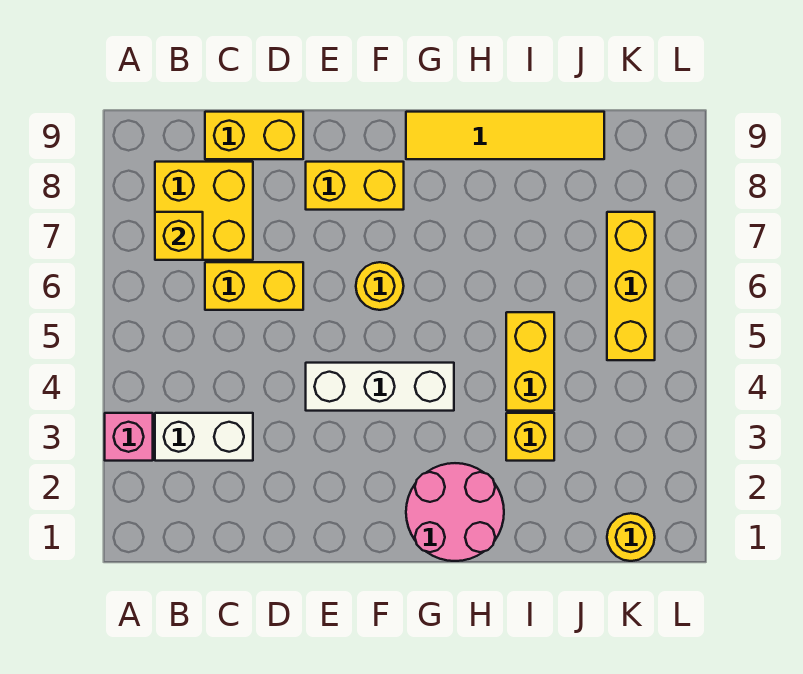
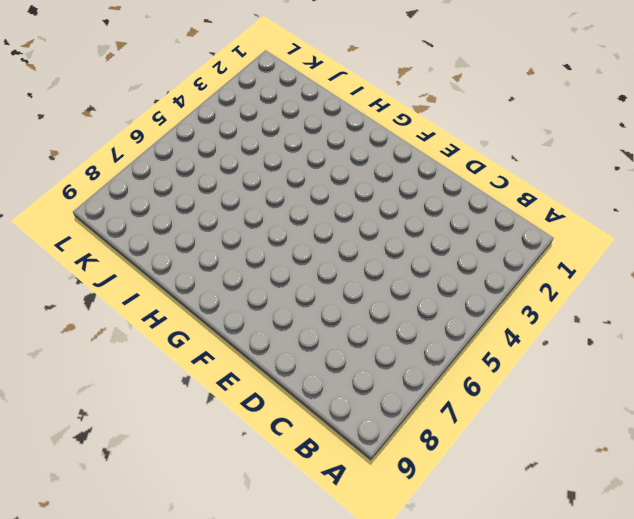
none -> pink 1x1 brick [105,413,153,461]
none -> white 1x2 brick [155,413,253,461]
none -> yellow 2x2 brick [155,162,253,260]

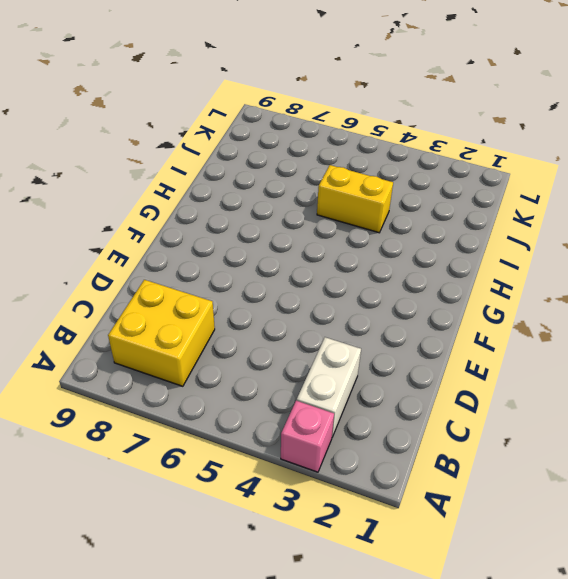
none -> yellow 1x2 brick [205,262,303,310]
none -> yellow 1x2 brick [205,112,303,159]
none -> white 1x3 brick [306,363,454,411]

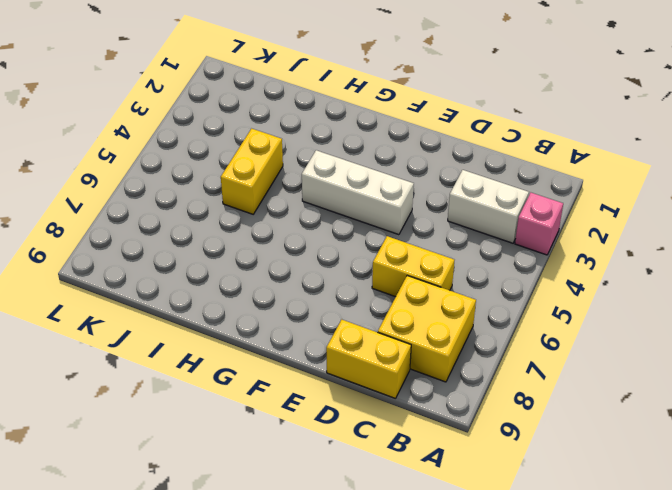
none -> yellow 1x2 brick [306,162,404,210]
none -> yellow 1x1 round brick [356,262,404,310]
none -> pink 2x2 round brick [406,463,504,561]

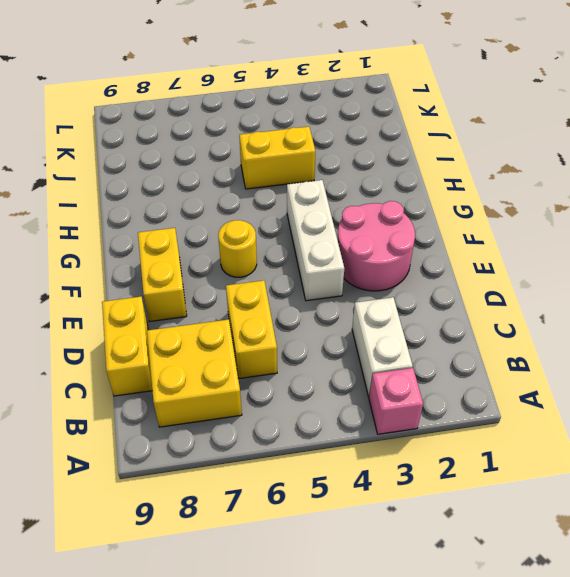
pink 2x2 round brick [337,201,415,291] -> pink 2x2 round brick moved to [406,463,504,561]
none -> yellow 1x4 tile [406,112,604,159]
none -> yellow 1x1 brick [506,413,554,461]
none -> yellow 1x1 round brick [607,513,655,561]

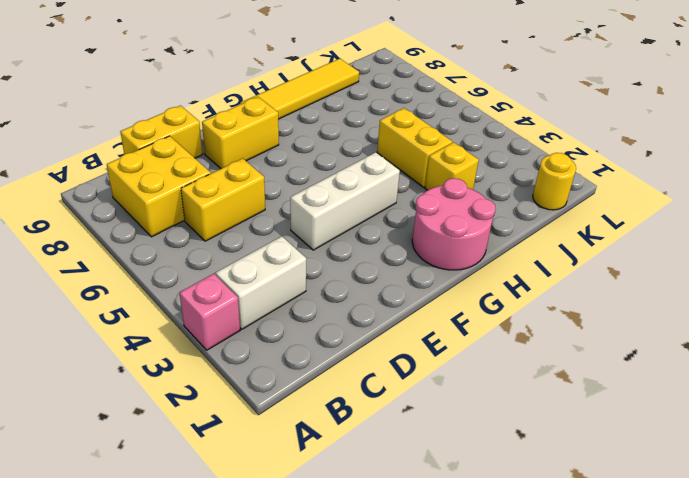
none -> yellow 1x1 round brick [356,262,404,310]
none -> yellow 1x3 brick [607,212,655,360]
none -> yellow 1x1 brick [155,212,203,260]

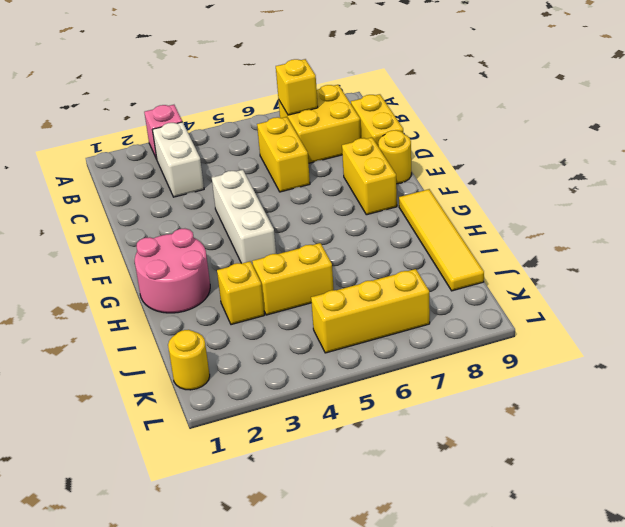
yellow 1x1 round brick [378,130,411,184] -> yellow 1x1 round brick moved to [356,262,404,310]

